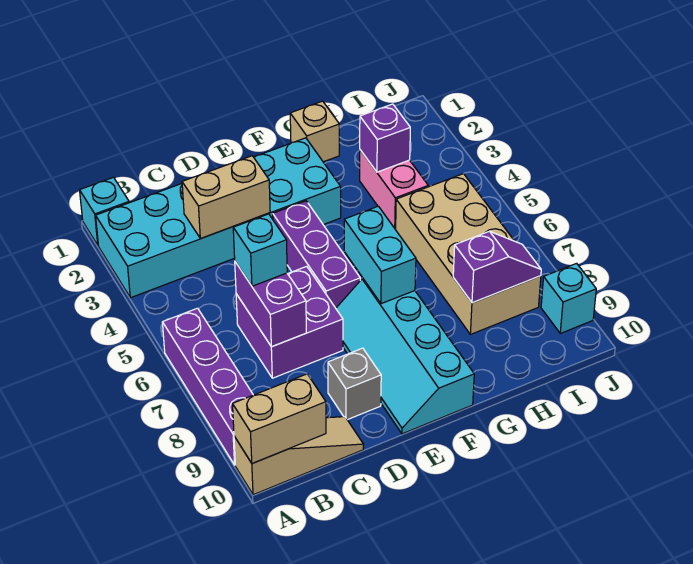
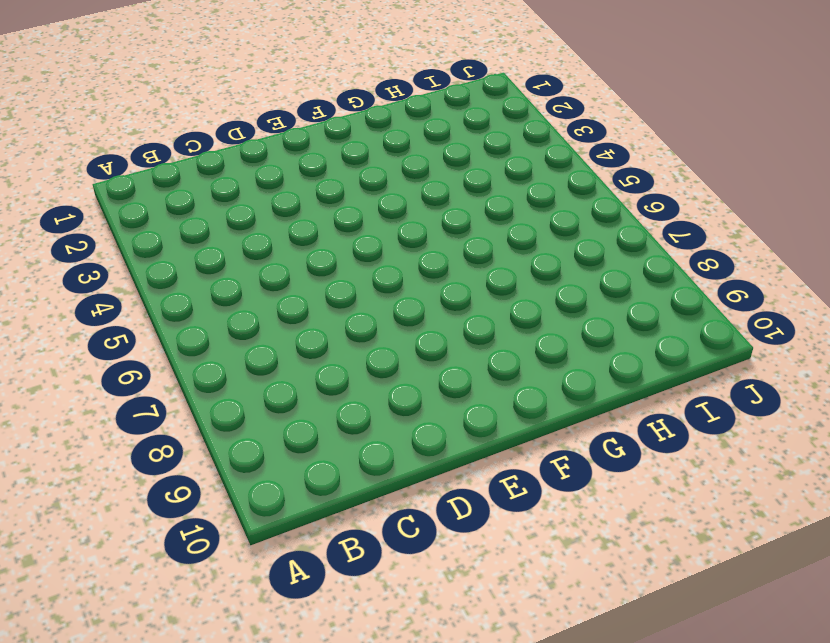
none -> cyan 1x1 brick [80,177,129,245]
none -> cyan 2x6 brick [96,138,341,298]
none -> purple 1x4 brick [162,308,253,465]

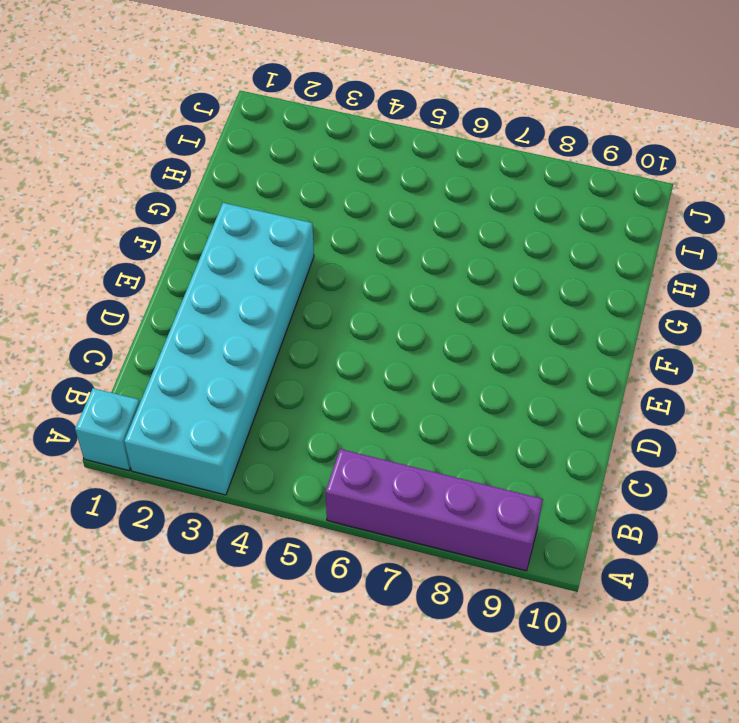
none -> tan 1x3 slope [234,417,364,495]
none -> purple 2x2 brick [236,266,343,378]
none -> grey 1x1 brick [328,348,381,420]

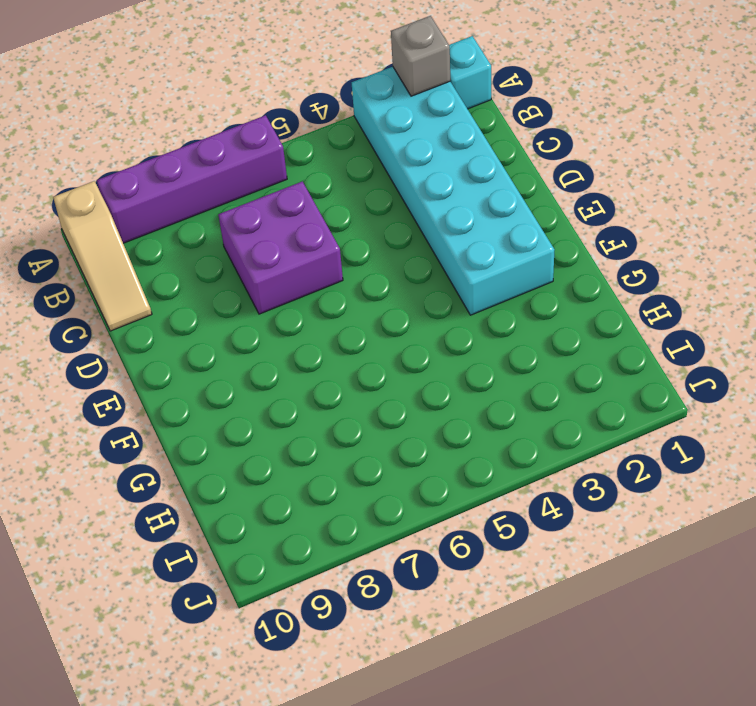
grey 1x1 brick [391,16,450,96] -> grey 1x1 brick moved to [328,348,381,420]
none -> purple 1x3 brick [273,201,360,308]
none -> cyan 2x4 slope [336,279,474,434]
none -> tan 1x1 brick [290,101,339,162]

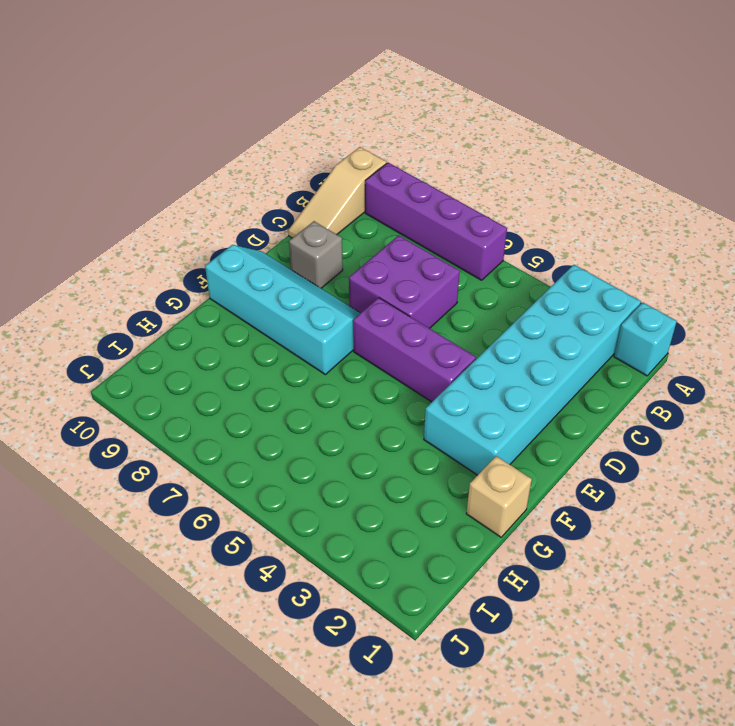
none -> pink 1x2 brick [360,150,428,229]
none -> tan 2x4 brick [395,174,541,334]
none -> cyan 1x1 brick [541,263,596,333]

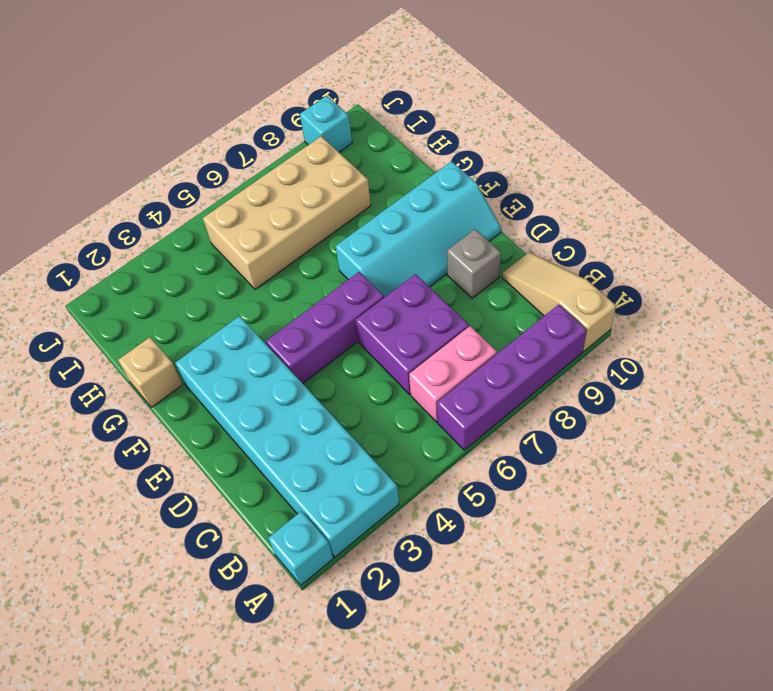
pink 1x2 brick [409,326,497,422] -> pink 1x2 brick moved to [360,150,428,229]
none -> tan 1x2 brick [233,374,326,464]
none -> tan 1x2 brick [182,156,270,238]
none -> purple 1x2 brick [235,262,306,347]

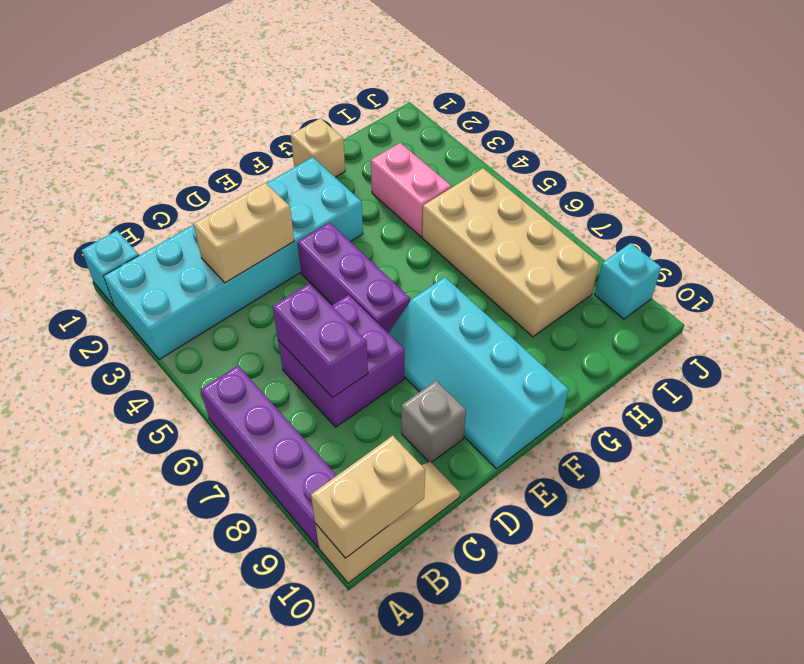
none -> cyan 1x2 brick [344,206,416,304]
none -> purple 1x1 brick [360,104,410,172]
none -> purple 1x2 slope [453,231,541,303]

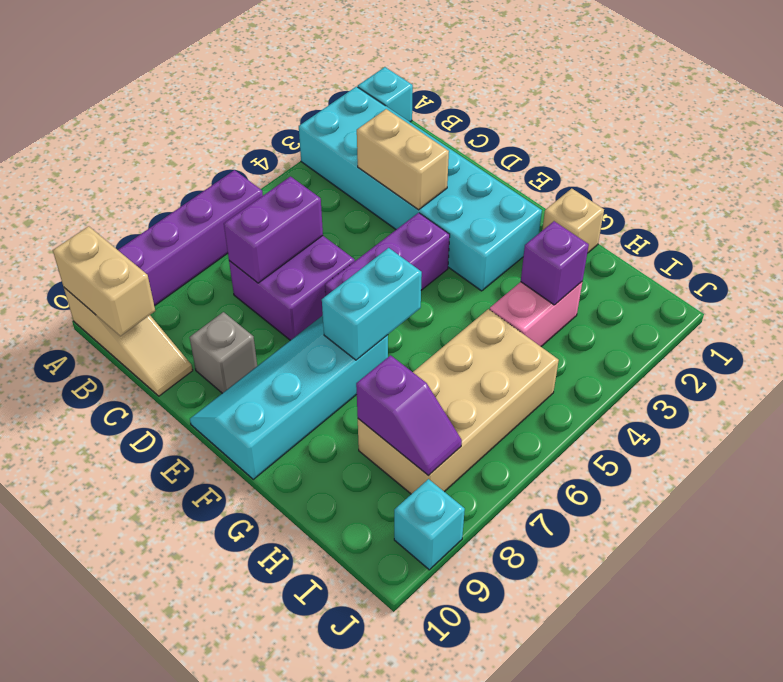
none -> cyan 1x1 brick [233,214,287,286]

